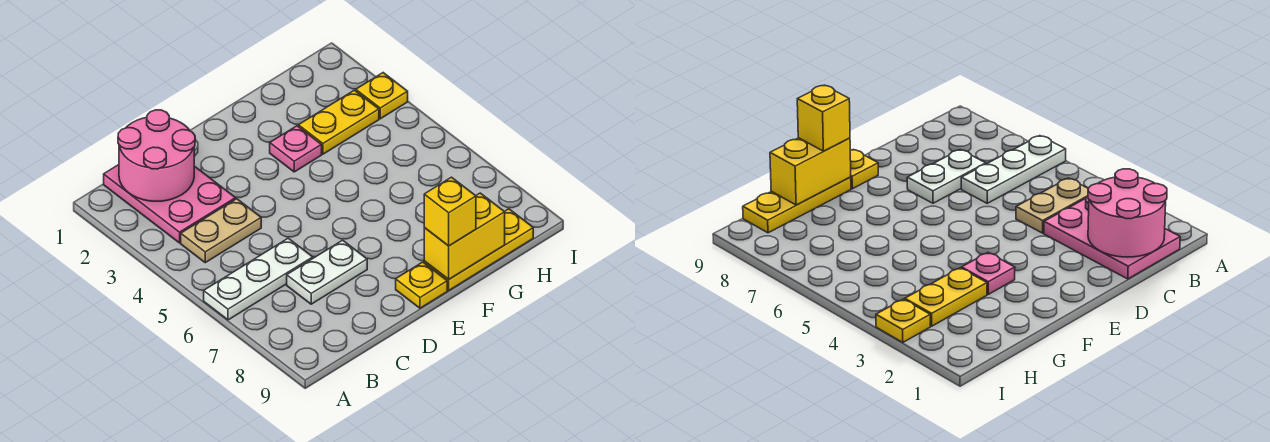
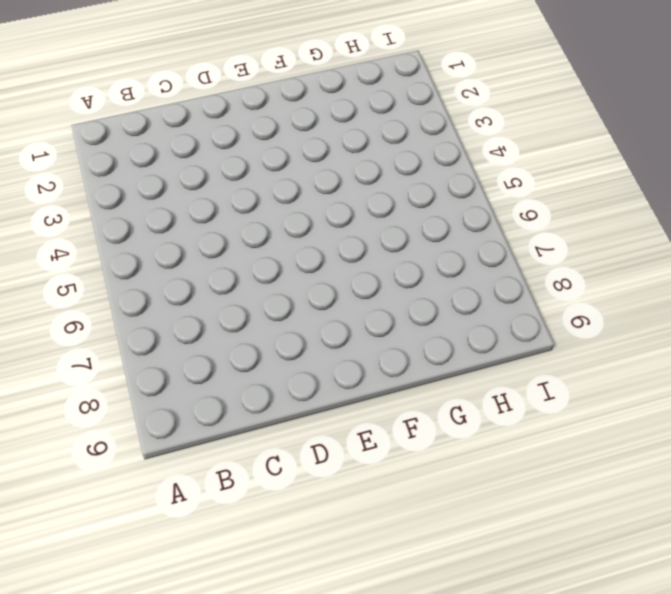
none -> white 1x3 plate [204,238,313,320]
none -> pink 2x3 plate [104,165,236,243]
none -> tan 1x2 plate [181,199,261,263]

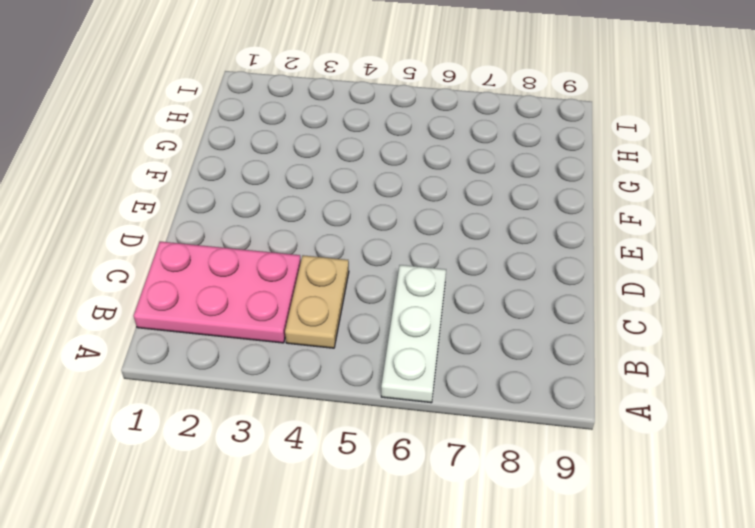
none -> white 1x2 plate [287,240,367,304]
none -> yellow 1x1 plate [396,262,447,308]
none -> pink 1x1 plate [270,126,322,172]

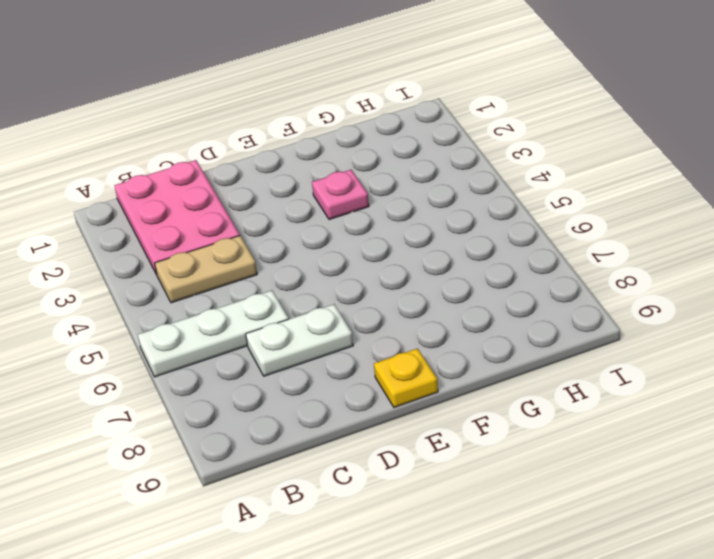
none -> yellow 1x3 plate [424,209,533,290]
none -> yellow 1x2 plate [298,90,379,154]
none -> yellow 1x1 plate [356,73,408,119]

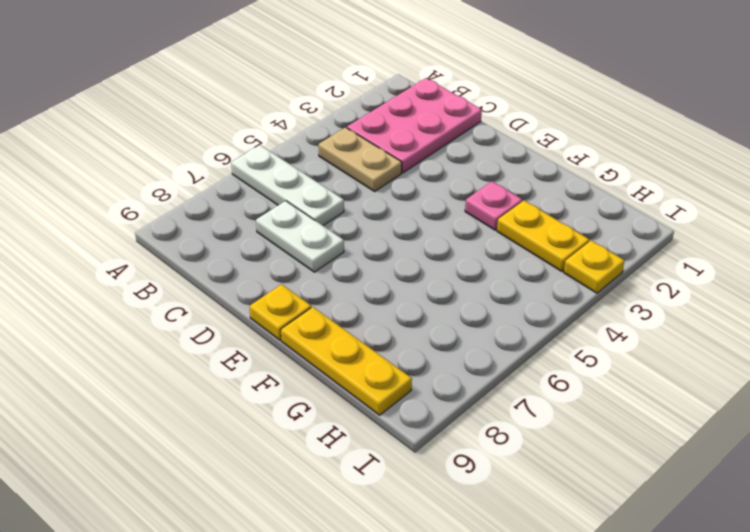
none -> pink 2x2 round brick [118,110,195,201]
none -> yellow 1x2 brick [424,193,505,279]
none -> yellow 1x1 brick [424,177,476,246]

